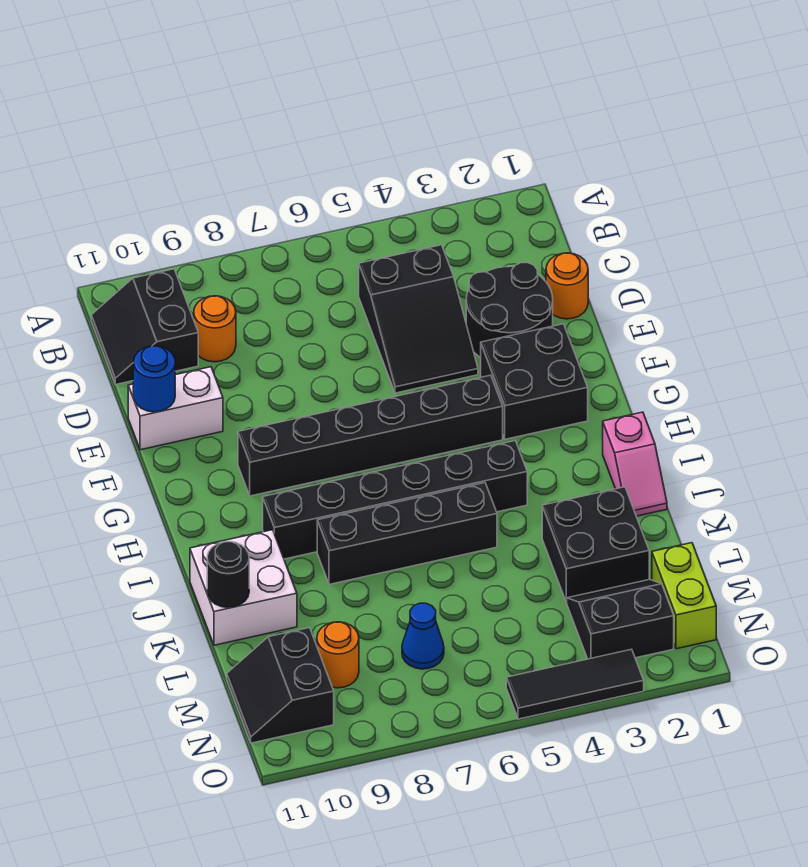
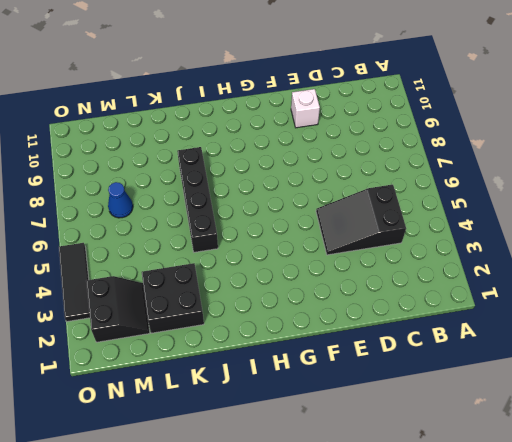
white 1x1 brick [291,89,320,128] -> white 1x2 brick [128,367,223,450]
none -> black 2x2 slope [91,269,198,384]
none -> orange 1x1 round brick [194,296,236,362]
none -> orange 1x1 round brick [546,253,588,319]

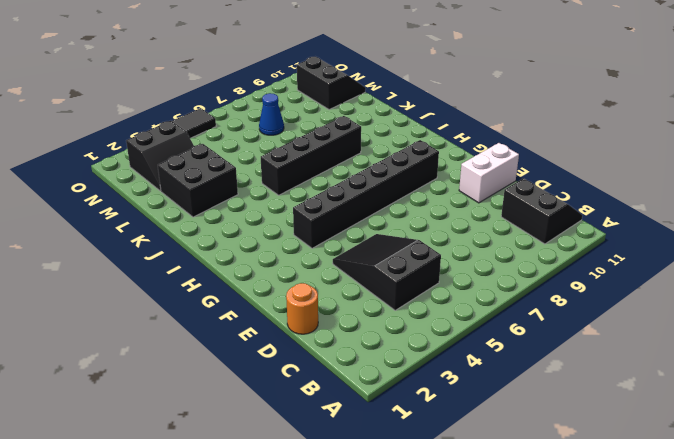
none -> orange 1x1 round brick [194,296,236,362]
none -> black 2x2 round brick [466,263,553,358]
none -> black 2x2 brick [481,324,588,439]

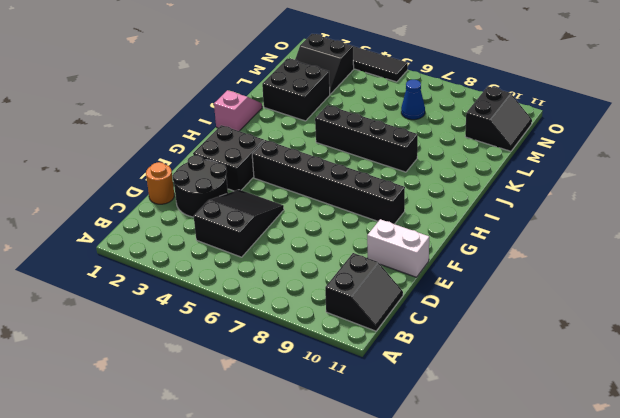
none -> orange 1x1 round brick [194,296,236,362]
none -> black 1x6 brick [263,441,527,559]
none -> white 2x2 brick [190,530,297,645]

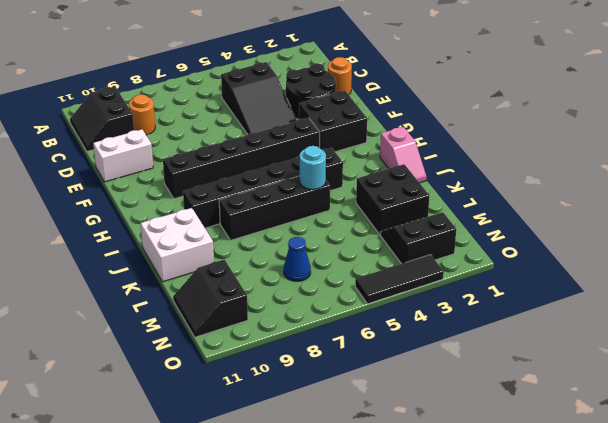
cyan 1x1 round brick [300,146,326,189] -> none
none -> lime 1x2 brick [652,543,716,649]
none -> orange 1x1 round brick [317,622,359,688]
none -> blue 1x1 round brick [133,346,175,412]

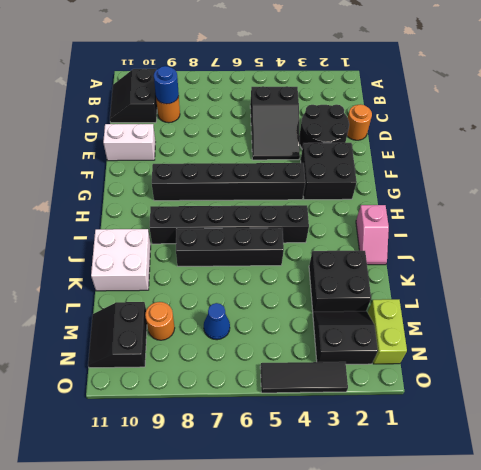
blue 1x1 round brick [154,66,179,104] -> blue 1x1 round brick moved to [133,346,175,412]
none -> black 1x1 round brick [207,542,249,608]

